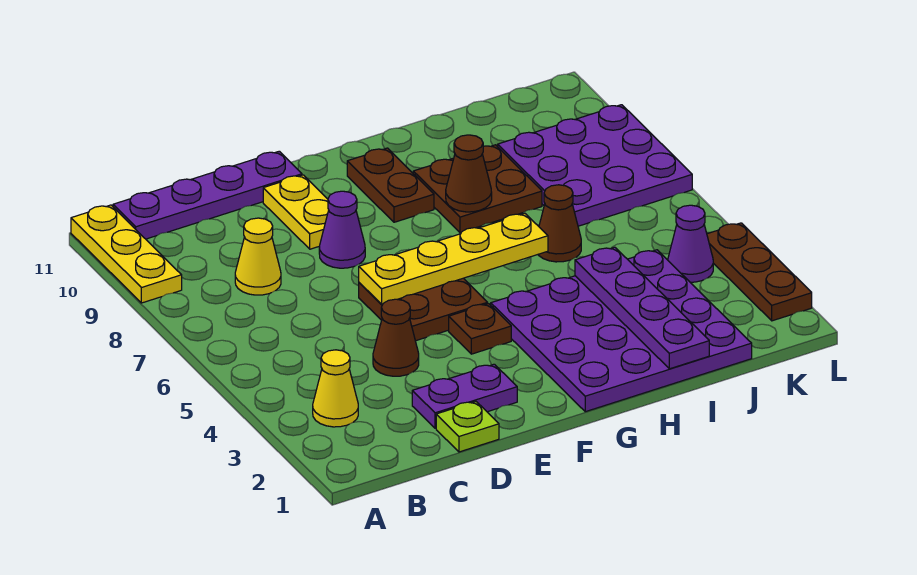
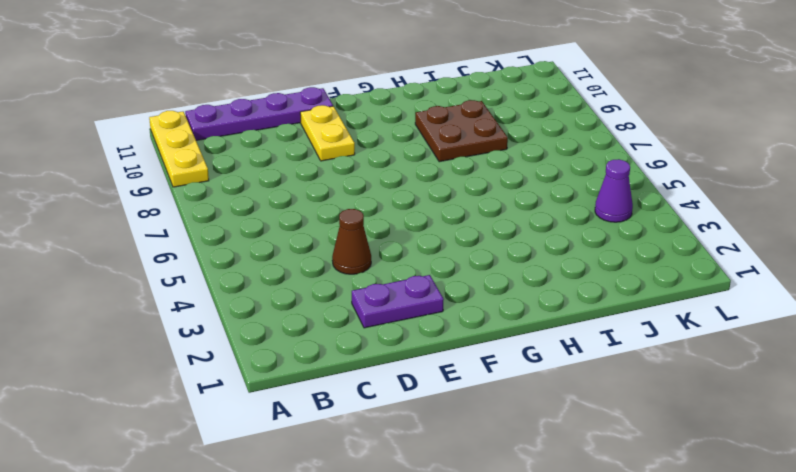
none -> yellow 1x1 cone [313,350,358,427]
none -> yellow 1x1 cone [235,218,281,295]
none -> lime 1x1 plate [436,402,499,452]

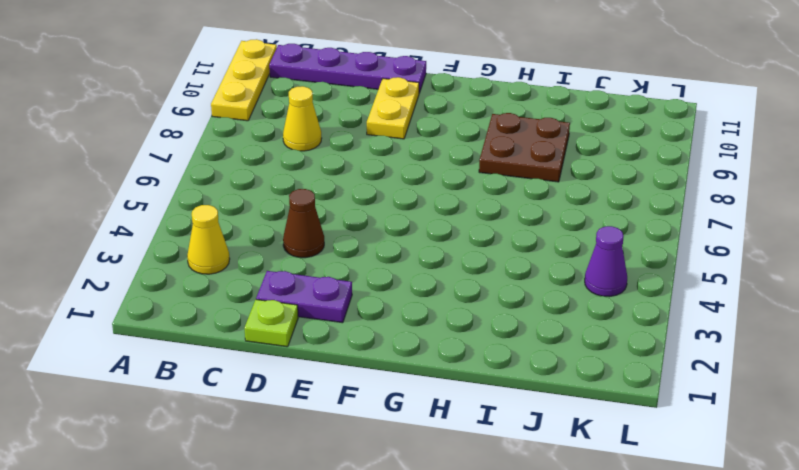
none -> brown 2x2 plate [359,278,488,341]
none -> purple 1x1 cone [319,191,365,268]
none -> brown 1x1 plate [449,304,511,354]

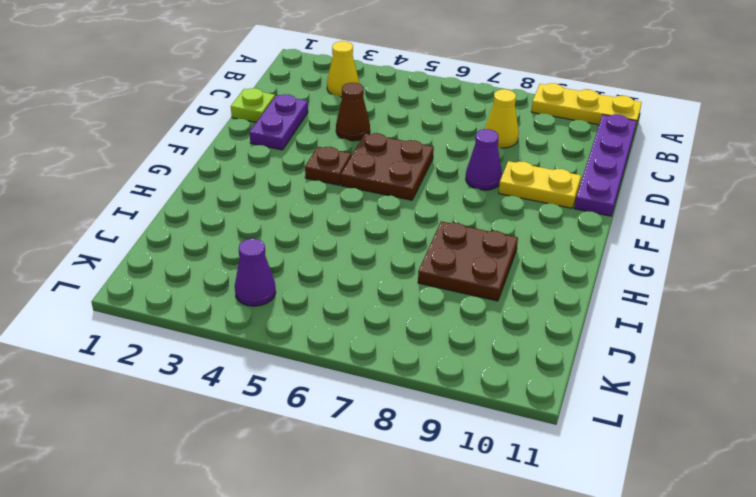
none -> purple 4x4 plate [491,250,752,412]
none -> brown 1x2 plate [347,148,434,222]
none -> brown 1x1 cone [538,185,581,262]

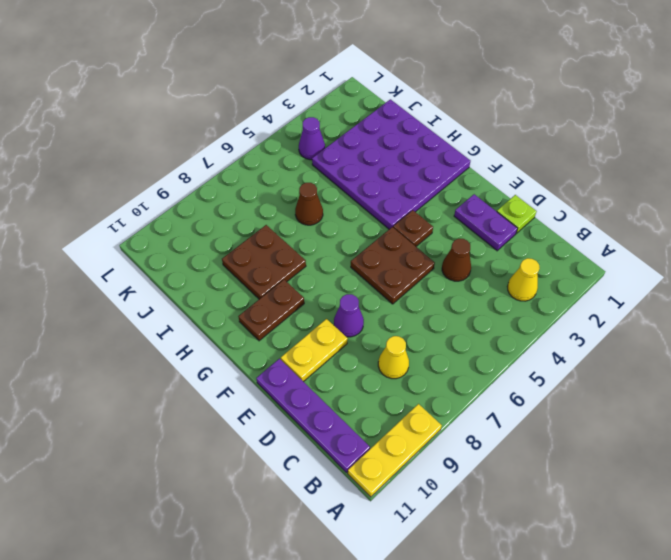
none -> purple 3x3 plate [498,105,692,226]
none -> brown 1x3 plate [707,223,812,321]
none -> yellow 1x4 plate [359,213,548,304]

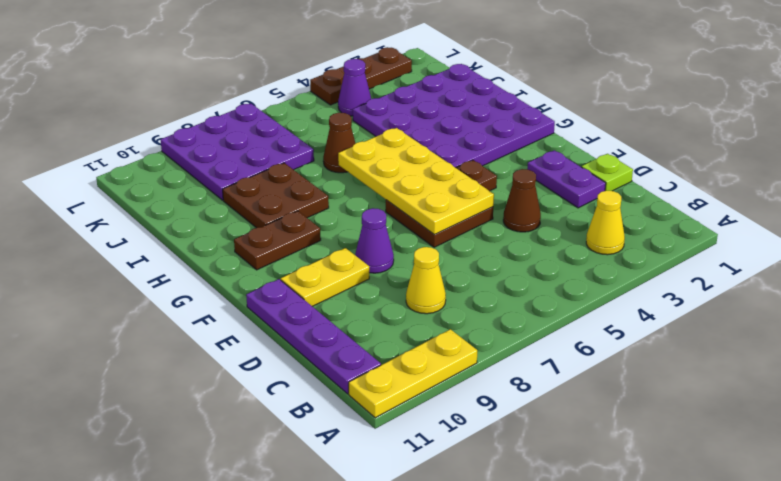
yellow 2x4 plate [338,128,494,234] -> yellow 1x4 plate [359,213,548,304]
none -> brown 1x1 cone [446,135,492,212]
none -> purple 1x4 plate [575,247,709,369]

